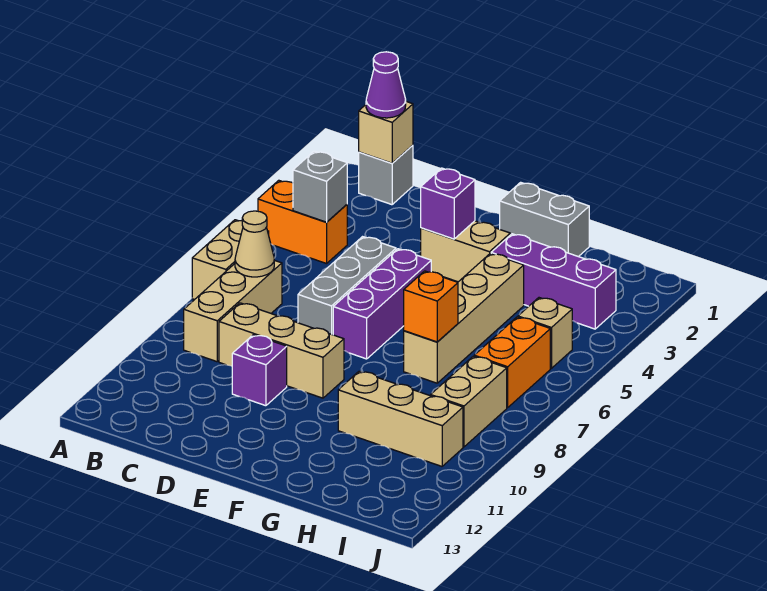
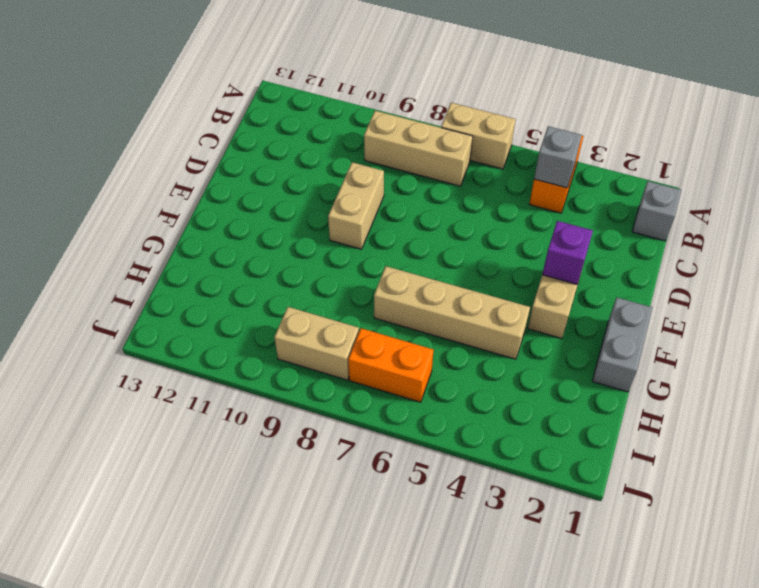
tan 1x2 brick [328,162,384,249] -> tan 1x3 brick [219,303,344,398]
none -> grey 1x3 brick [298,237,396,335]
none -> purple 1x1 brick [232,335,287,406]
none -> purple 1x3 brick [333,249,431,359]

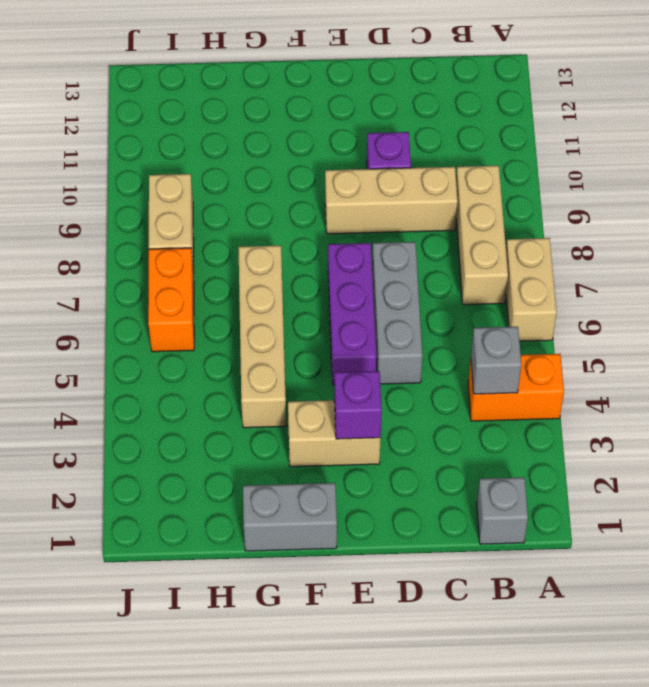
none -> purple 1x3 brick [491,234,616,329]
none -> tan 1x3 brick [338,371,463,466]
none -> tan 1x1 brick [518,298,572,368]

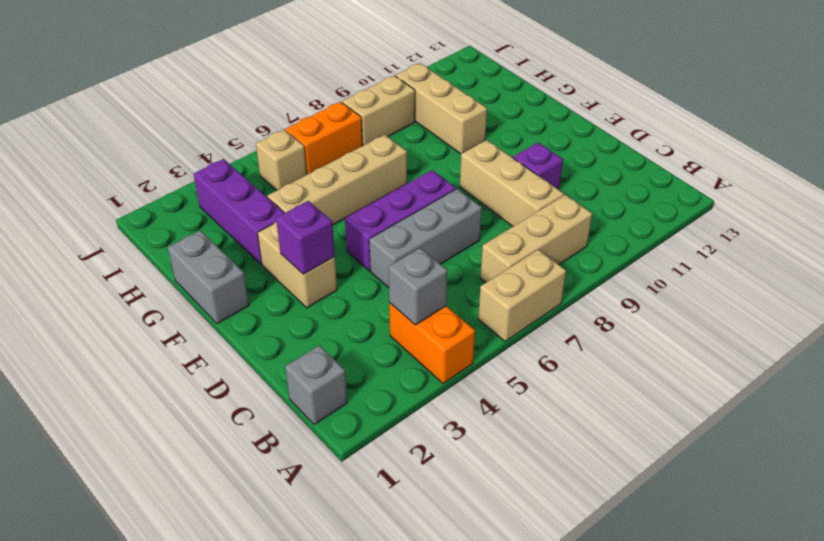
none -> tan 1x1 brick [359,102,413,163]
none -> tan 1x1 cone [235,211,274,277]
none -> orange 1x1 brick [404,271,458,342]

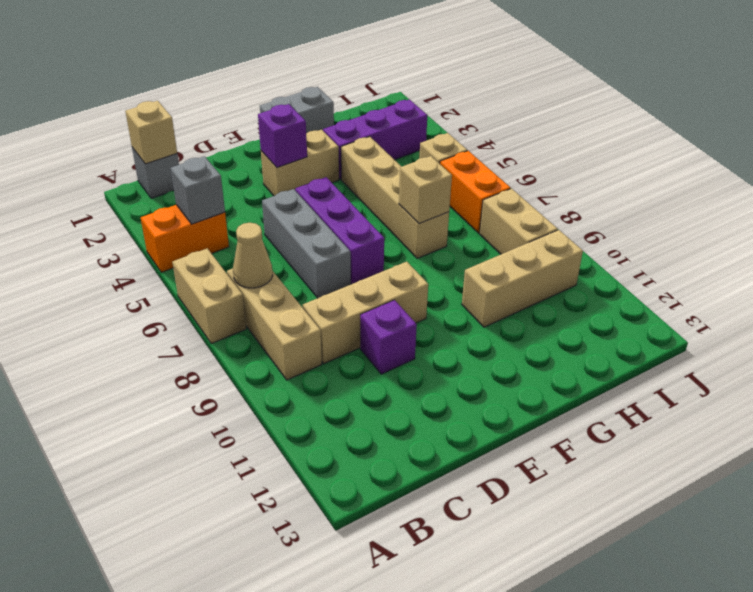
tan 1x1 brick [399,156,452,224] -> orange 1x1 brick [404,271,458,342]
none -> purple 1x1 cone [366,52,406,118]

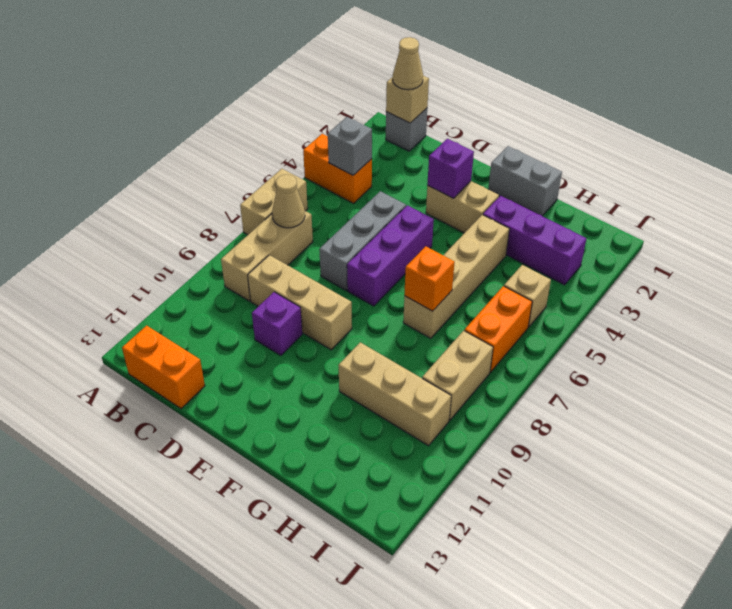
tan 1x1 cone [393,37,423,90] -> purple 1x1 cone [366,52,406,118]
orange 1x2 brick [122,326,205,409] -> none

